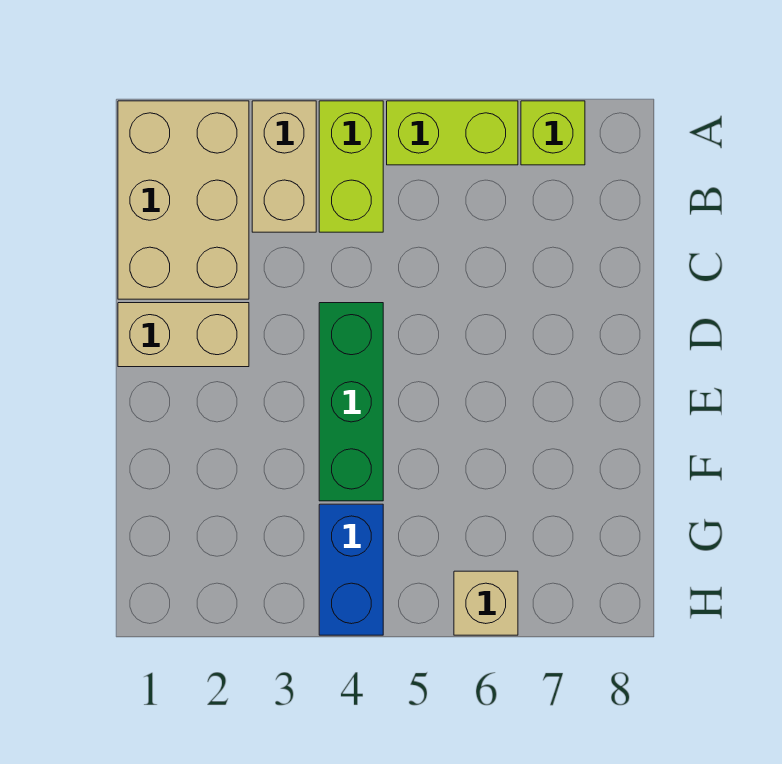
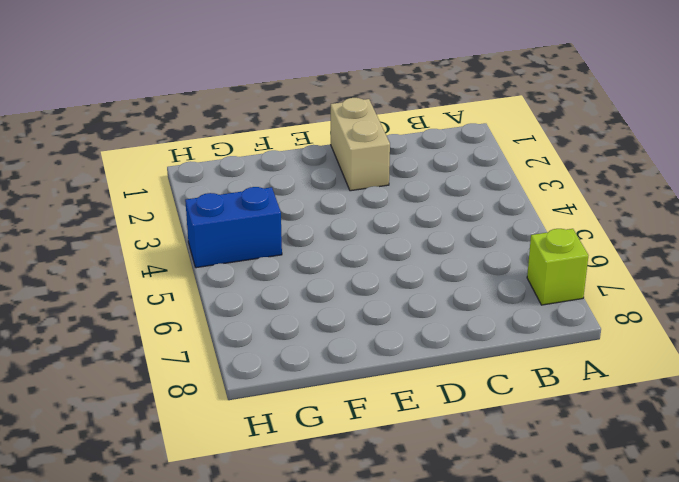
none -> tan 2x3 brick [118,101,249,299]
none -> tan 1x2 brick [252,101,316,232]

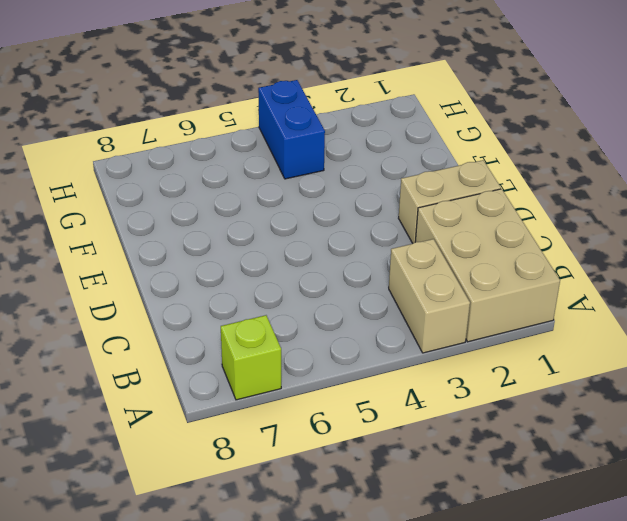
none -> lime 1x2 brick [319,101,383,232]
none -> lime 1x2 brick [387,101,518,165]

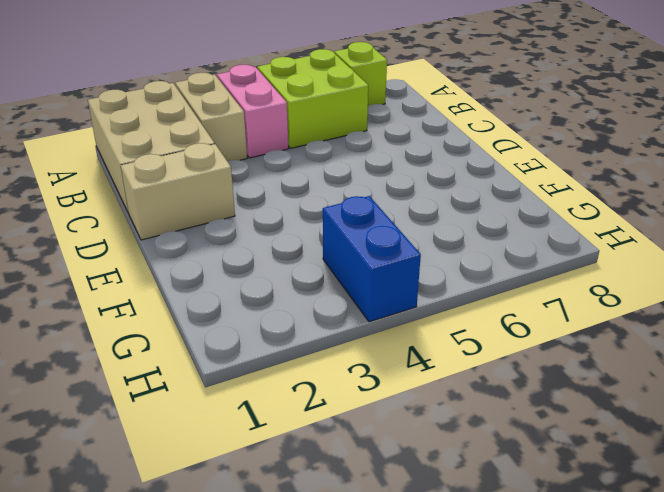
pink 1x2 brick [217,65,288,158] -> lime 1x2 brick [319,101,383,232]
lime 2x2 brick [257,49,368,148] -> lime 1x2 brick [387,101,518,165]
none -> green 1x3 brick [319,303,383,501]
none -> tan 1x1 brick [454,571,518,635]

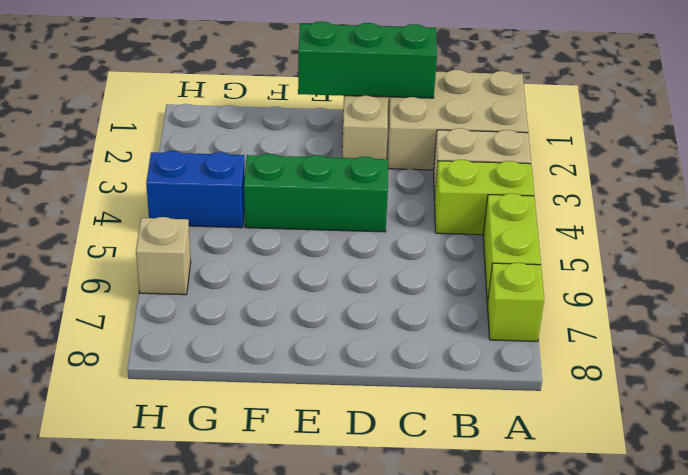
green 1x3 brick [298,21,437,98] -> none

